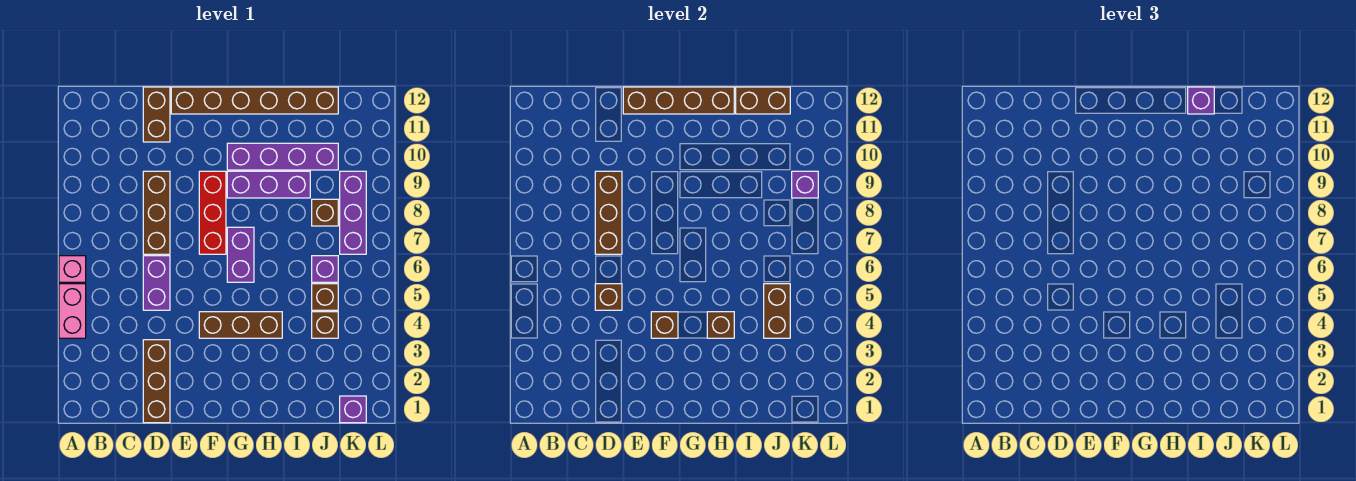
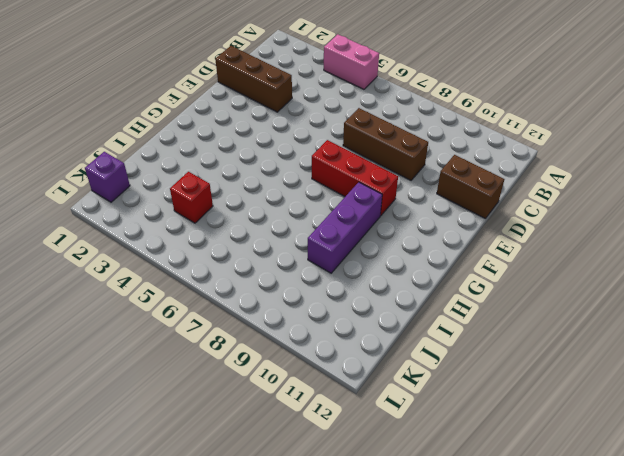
red 1x1 brick [170,172,213,223] -> brown 1x1 brick [312,312,338,338]
none -> pink 1x1 brick [59,256,86,282]
none -> purple 1x2 brick [143,256,170,310]
none -> brown 1x6 brick [171,87,338,114]

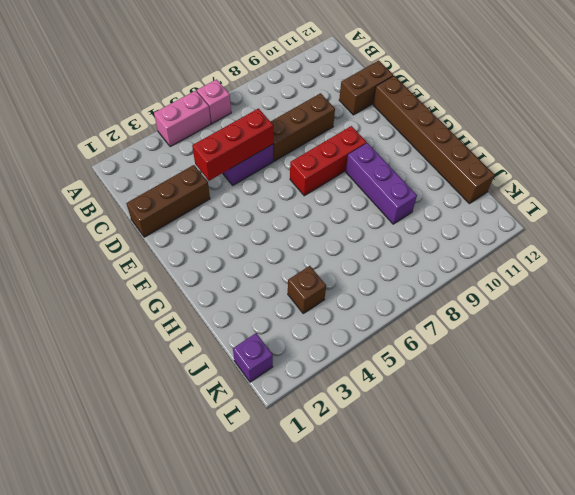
red 1x3 brick [192,109,273,181] -> brown 1x1 brick [595,284,622,310]
none -> brown 1x3 brick [199,312,282,338]
none -> purple 1x2 brick [227,227,254,282]
none -> purple 1x4 brick [227,143,338,170]

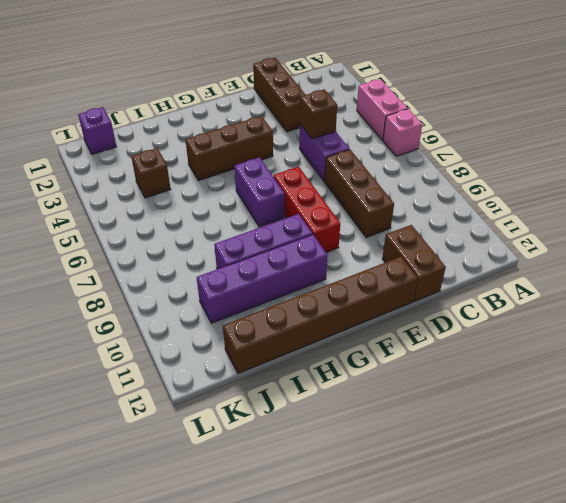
none -> brown 1x1 brick [312,284,338,310]
none -> purple 1x1 brick [312,256,338,282]
none -> brown 1x1 brick [312,199,338,226]

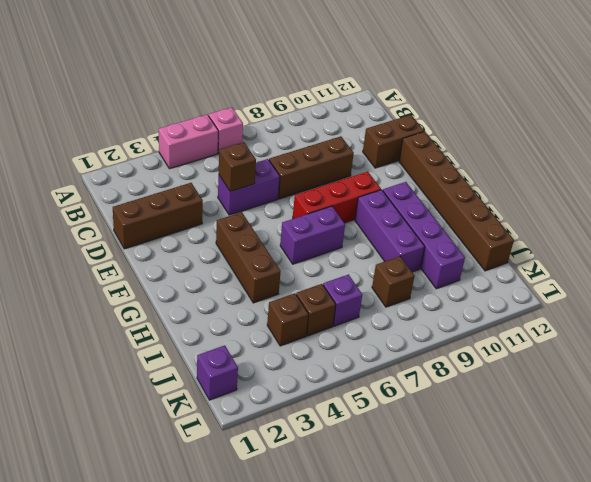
none -> purple 1x3 brick [340,171,366,254]
none -> brown 1x3 brick [595,171,622,254]
none -> brown 1x4 brick [623,87,734,114]

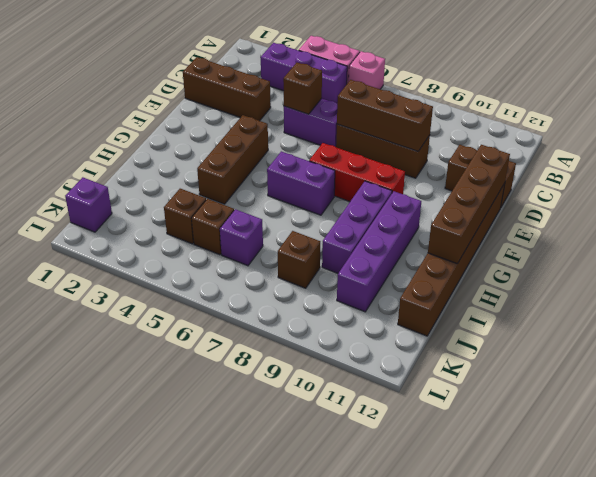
purple 1x3 brick [261,43,347,103] -> purple 1x3 brick moved to [340,171,366,254]
none -> brown 1x1 brick [651,312,678,338]
none -> brown 1x1 brick [707,312,734,338]
none -> brown 1x2 brick [736,87,790,114]

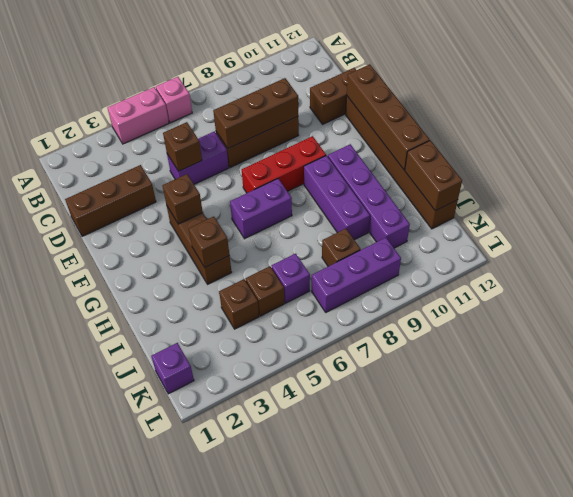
none -> brown 1x2 brick [764,284,790,338]
none -> purple 1x1 brick [792,171,818,198]
none -> purple 1x1 brick [1188,87,1214,114]

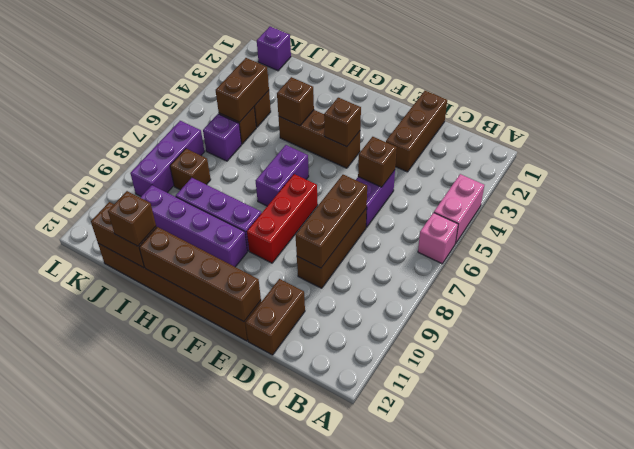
brown 1x1 brick [108,191,156,246] -> purple 1x1 brick [1188,87,1214,114]
none -> purple 1x1 brick [792,171,818,198]

